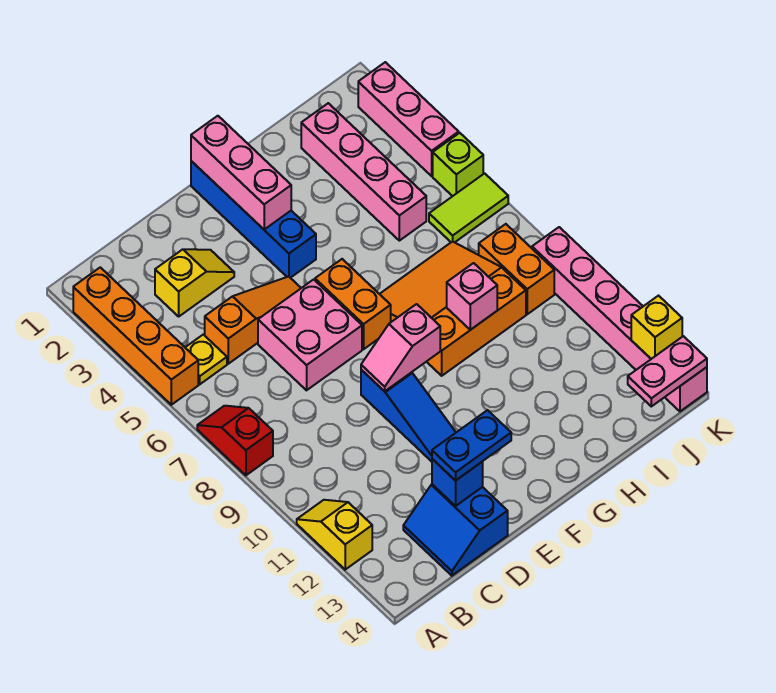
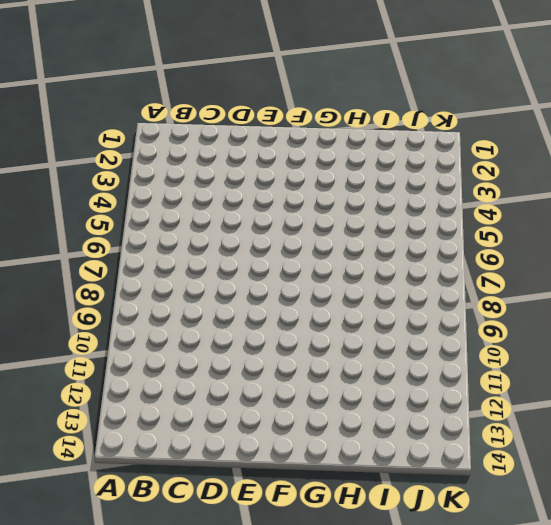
none -> orange 1x4 brick [73,267,198,405]
none -> red 1x2 slope [197,406,273,475]
none -> yellow 1x2 slope [297,500,372,570]

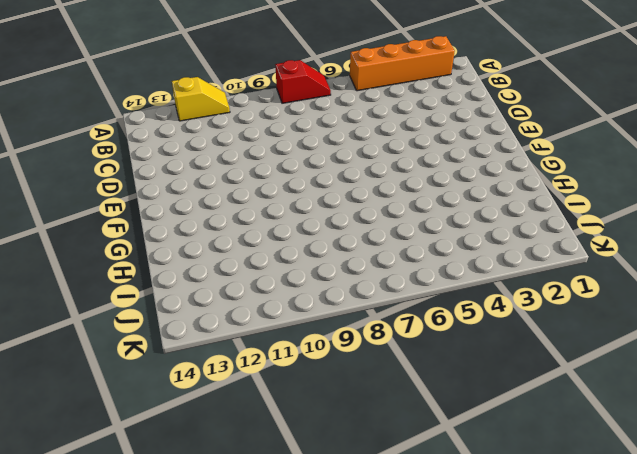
none -> yellow 1x1 plate [185,335,227,384]
none -> yellow 1x2 slope [155,249,234,316]
none -> orange 1x3 slope [205,276,301,364]

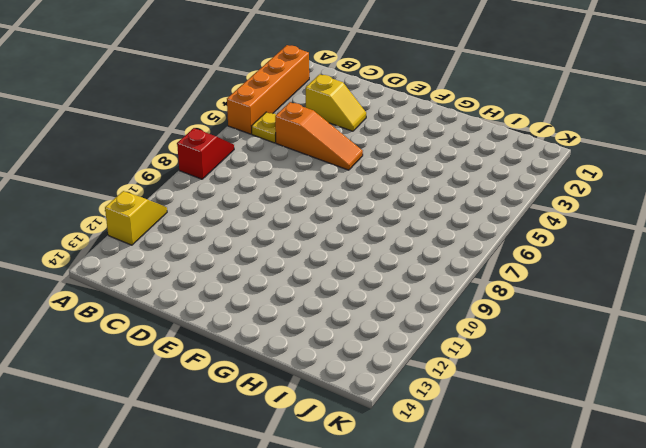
none -> blue 2x2 slope [403,484,508,576]
none -> pink 2x2 brick [258,279,362,390]
none -> blue 1x3 slope [361,370,456,462]

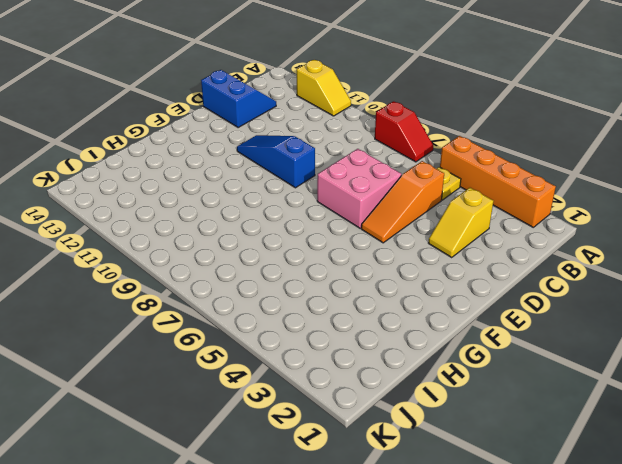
none -> blue 1x4 brick [191,161,316,278]
none -> orange 1x2 brick [315,259,391,349]
none -> orange 3x3 slope [380,241,526,376]

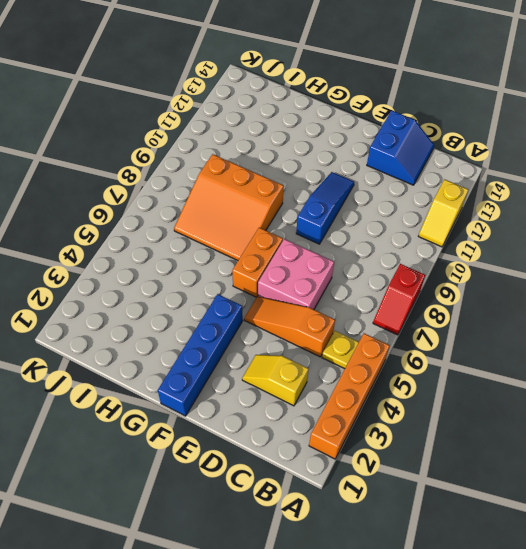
none -> pink 1x4 brick [301,103,426,241]
none -> lime 1x2 tile [429,173,508,242]
none -> orange 1x2 brick [479,224,554,314]

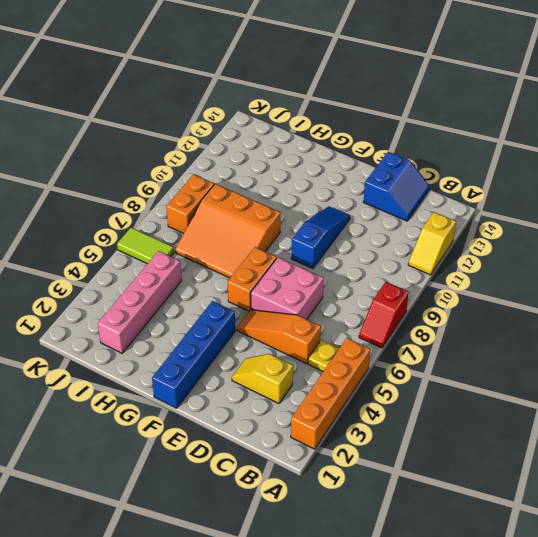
none -> pink 1x3 brick [358,62,459,176]
none -> lime 1x1 brick [433,133,483,196]
none -> pink 1x6 brick [532,227,707,411]

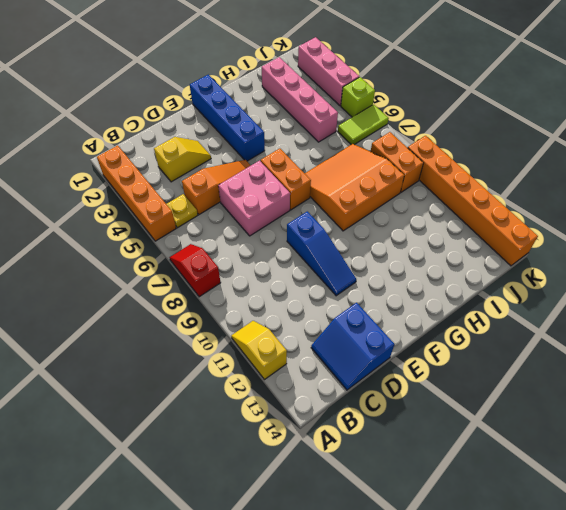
orange 1x6 brick [408,136,538,266] -> pink 1x6 brick [532,227,707,411]
none -> blue 1x1 brick [432,459,483,506]
none -> pink 1x2 slope [361,304,440,391]
none -> pink 1x3 brick [191,116,291,229]

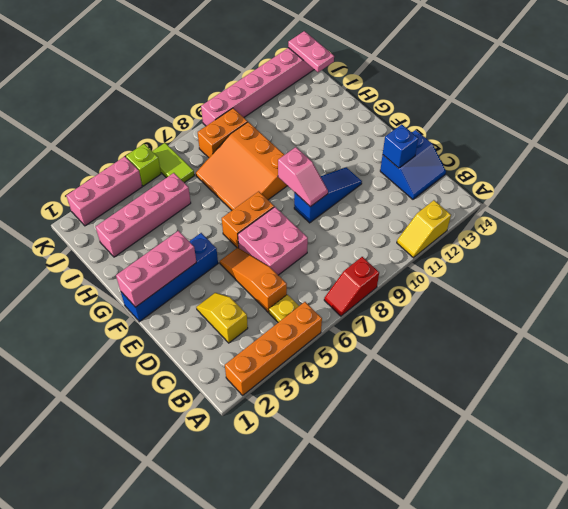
none -> pink 1x1 brick [447,263,497,330]
none -> yellow 1x1 brick [631,296,682,359]
none -> blue 1x2 plate [432,410,511,481]

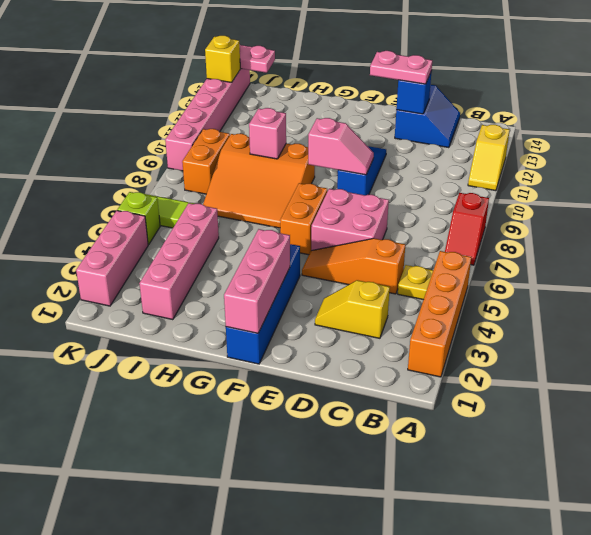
pink 1x2 plate [370,51,432,84] -> blue 1x2 plate [432,410,511,481]

